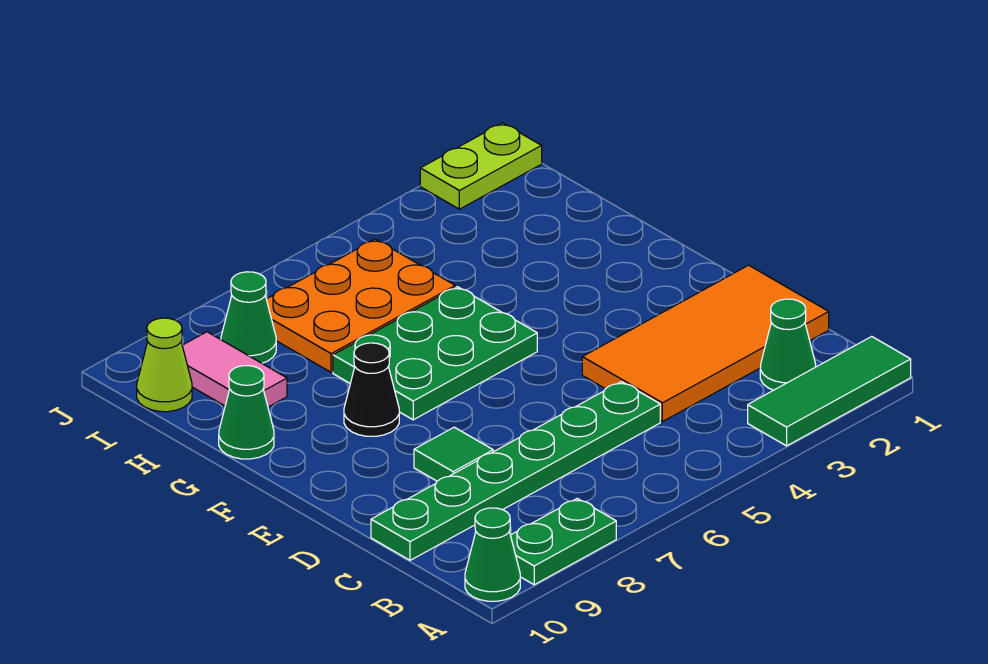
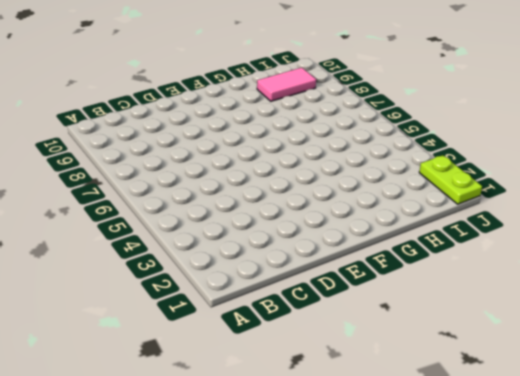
none -> green 1x3 tile [748,336,911,446]
none -> green 1x2 plate [511,498,616,585]
none -> green 1x1 cone [465,508,520,601]

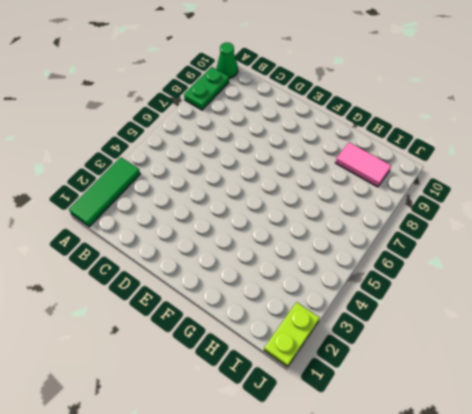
none -> green 1x1 cone [760,299,816,390]
none -> orange 2x4 tile [582,265,829,422]
none -> green 1x6 plate [371,382,660,560]

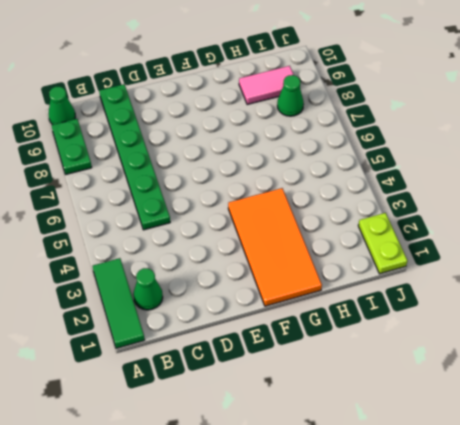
orange 2x4 tile [228,188,322,306] -> orange 2x4 tile moved to [582,265,829,422]
none -> green 1x1 tile [414,427,493,481]
none -> green 2x3 plate [333,287,537,420]
none -> black 1x1 cone [344,343,399,436]

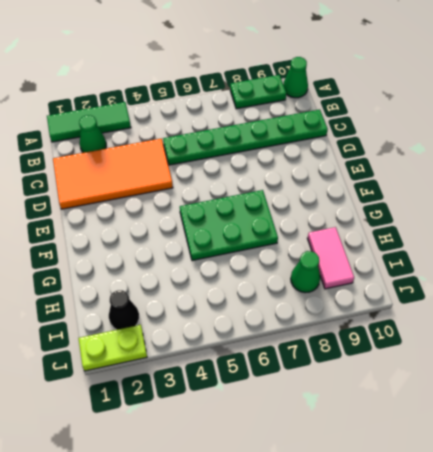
black 1x1 cone [109,290,139,330] -> black 1x1 cone moved to [344,343,399,436]
none -> green 1x1 tile [414,427,493,481]
none -> green 1x1 cone [219,366,274,459]
none -> orange 2x3 plate [267,239,455,372]

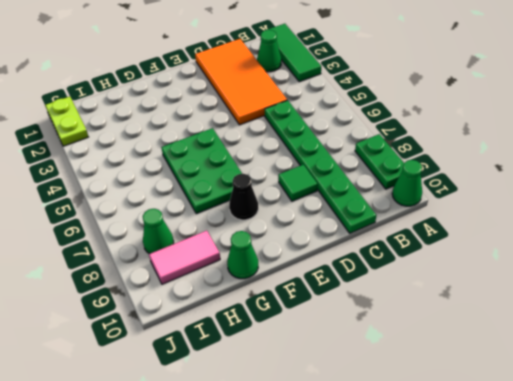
none -> orange 2x3 plate [267,239,455,372]
none -> lime 1x1 cone [137,318,192,412]

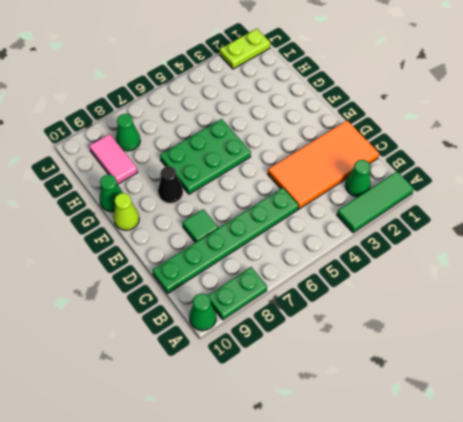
lime 1x1 cone [114,193,139,230] -> lime 1x1 cone moved to [137,318,192,412]
none -> orange 2x3 plate [267,239,455,372]

